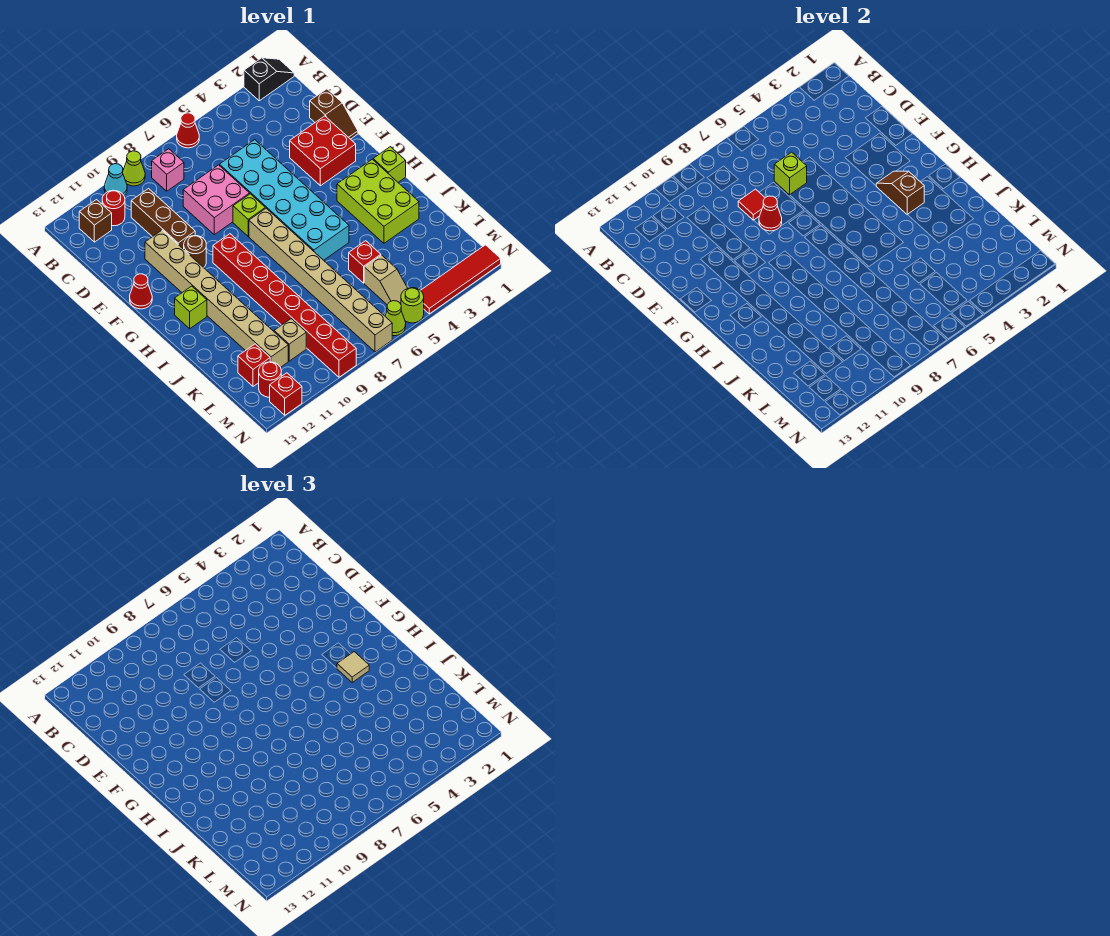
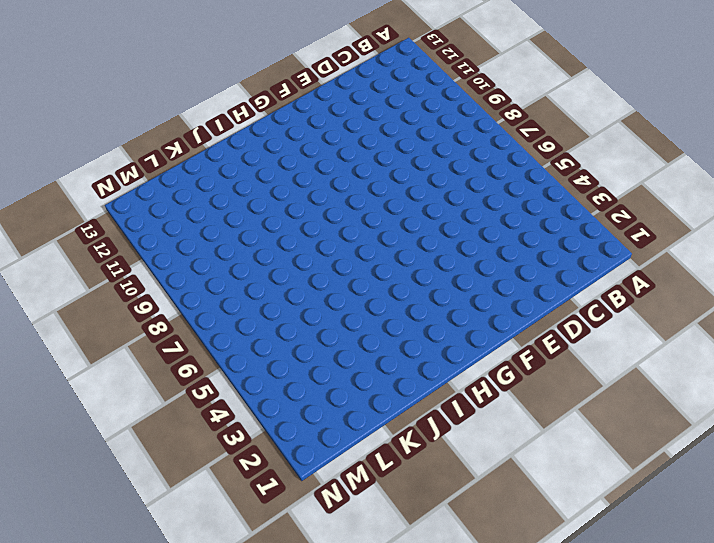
none -> black 1x2 slope [244,58,294,101]
none -> red 1x1 cone [177,113,199,148]
none -> lime 1x1 cone [123,151,145,186]
none -> cyan 1x1 cone [104,164,127,195]

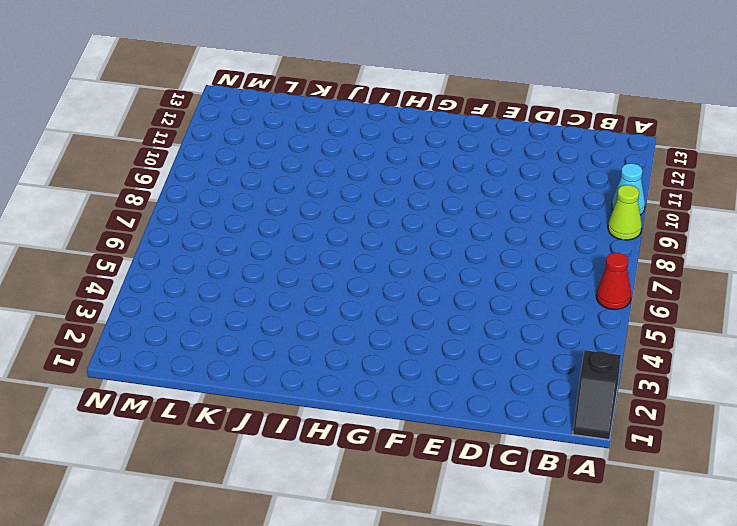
none -> pink 1x1 brick [152,149,184,191]
none -> red 1x1 round brick [102,190,125,226]
none -> brown 1x1 brick [79,200,112,242]
none -> brown 1x3 brick [131,189,195,249]

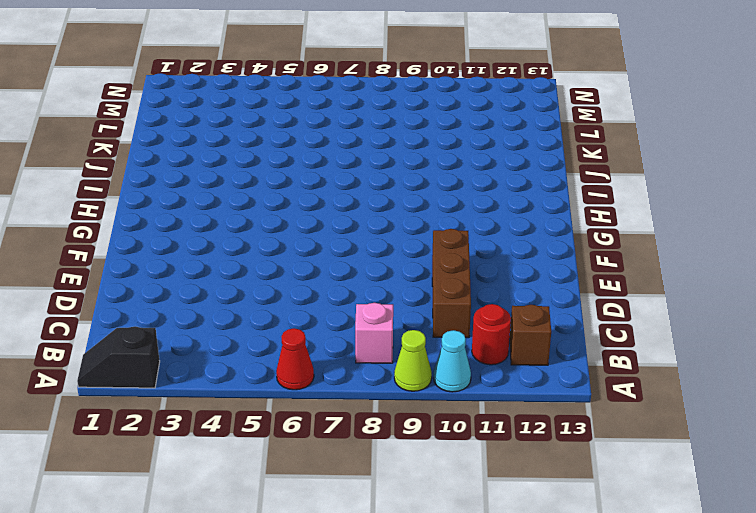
none -> brown 1x2 slope [310,89,358,139]
none -> cyan 2x6 brick [219,140,349,260]
none -> pink 2x2 brick [183,165,250,235]
none -> red 2x2 brick [290,116,356,186]

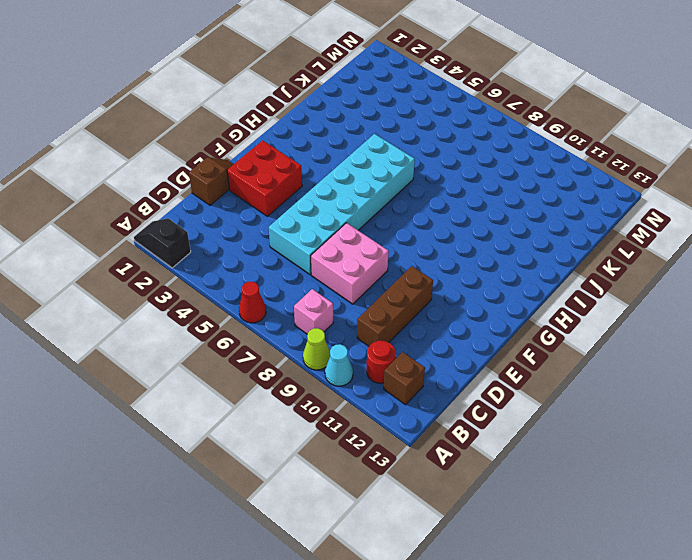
none -> tan 1x8 brick [145,230,288,367]
none -> lime 1x1 brick [233,194,265,236]
none -> brown 1x1 round brick [184,236,206,268]
none -> red 1x1 cone [130,274,152,309]

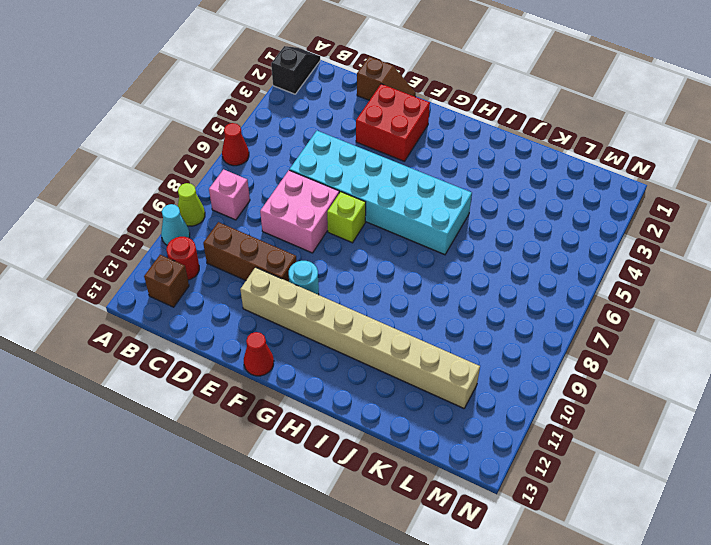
cyan 1x1 round brick [289,261,319,295] -> brown 1x1 round brick [184,236,206,268]
none -> tan 1x8 brick [249,208,392,352]
none -> red 1x8 brick [213,234,356,377]
none -> lime 1x1 brick [373,147,406,182]
none -> lime 2x3 brick [337,159,419,243]

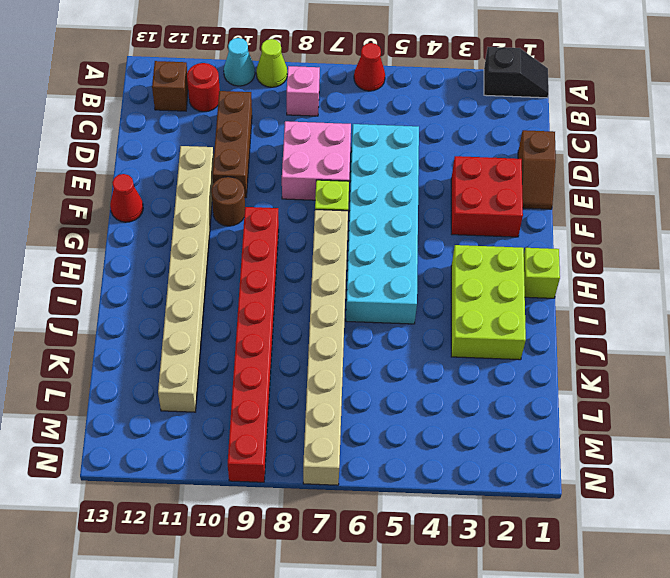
none -> lime 1x1 brick [175,286,207,329]
none -> red 1x1 brick [349,241,381,283]
none -> tan 1x2 slope [364,255,407,304]
none -> tan 1x1 brick [274,319,306,361]

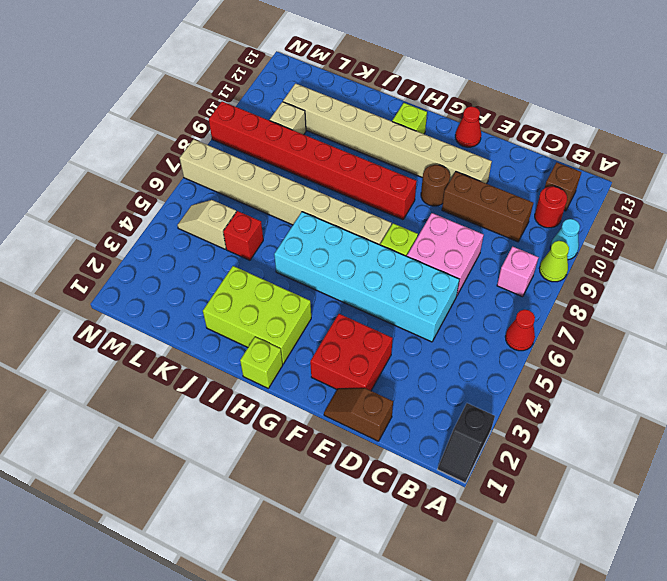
none -> red 1x1 brick [238,344,270,386]
none -> red 1x1 round brick [259,362,281,397]
none -> red 1x4 tile [421,245,501,314]
none -> lime 1x1 round brick [401,288,424,323]

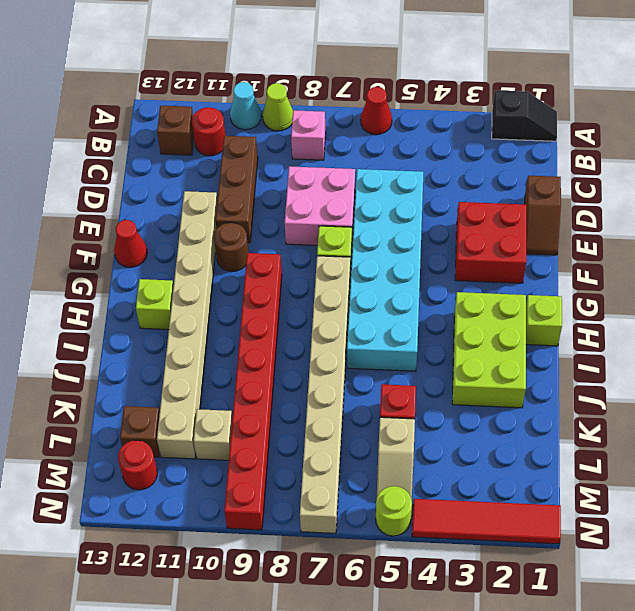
brown 1x1 brick [120,406,160,457] -> red 1x1 brick [238,344,270,386]
none -> lime 1x1 cone [385,301,406,336]
none -> red 1x1 brick [270,373,302,415]
none -> lime 1x1 brick [774,152,807,195]
none -> red 1x1 tile [738,189,765,220]

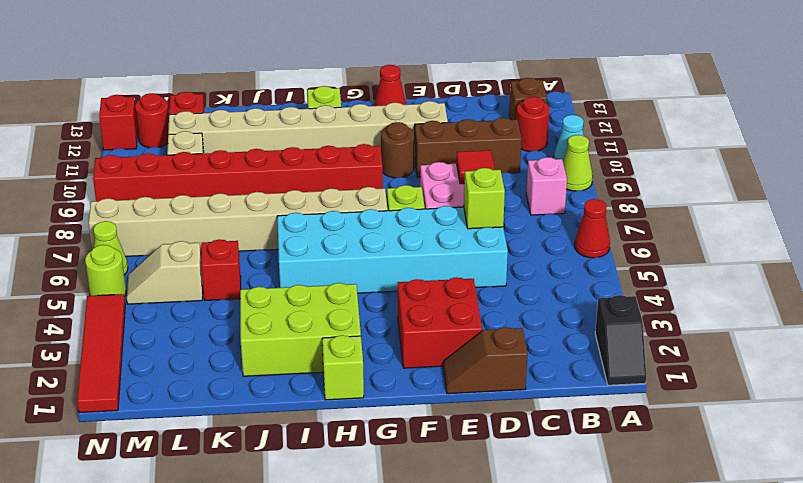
none -> red 1x1 cone [759,196,782,231]
none -> brown 1x2 slope [876,171,924,214]
none -> tan 1x1 tile [337,652,369,682]

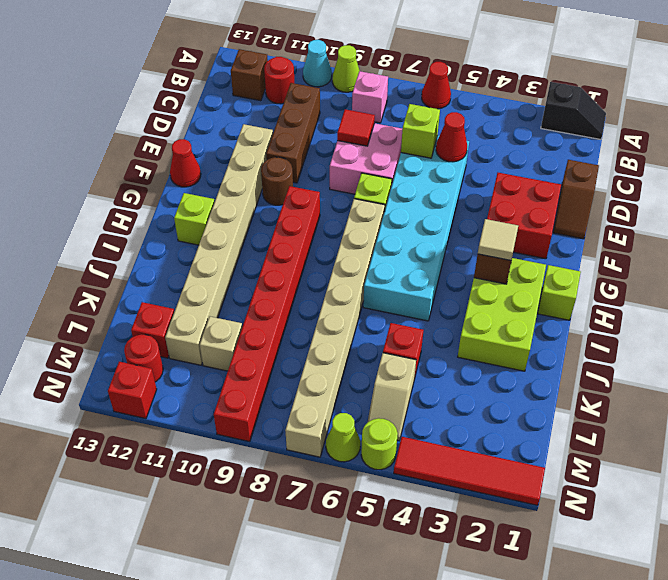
red 1x1 cone [436,112,467,162] -> red 1x1 cone moved to [759,196,782,231]

